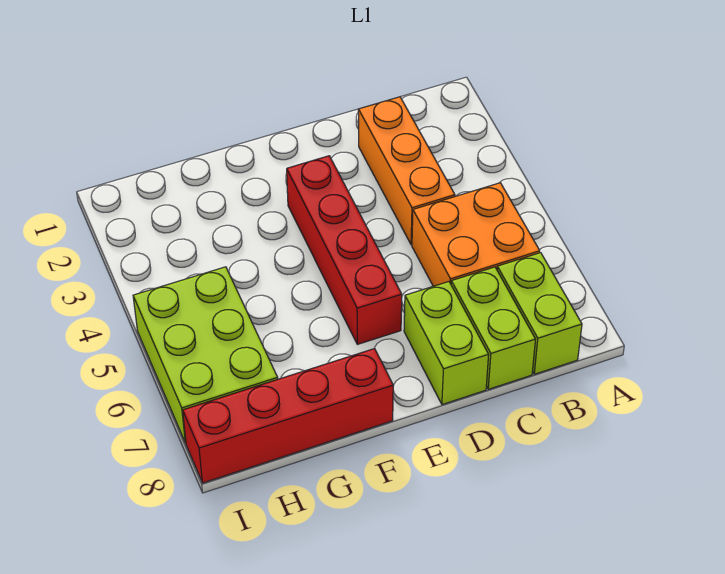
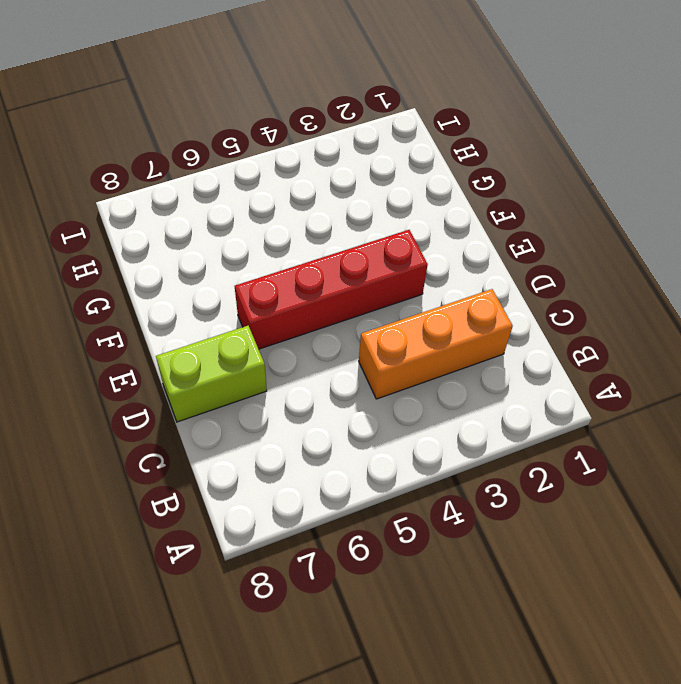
none -> orange 2x2 brick [412,183,540,286]
none -> lime 1x2 brick [497,253,582,374]

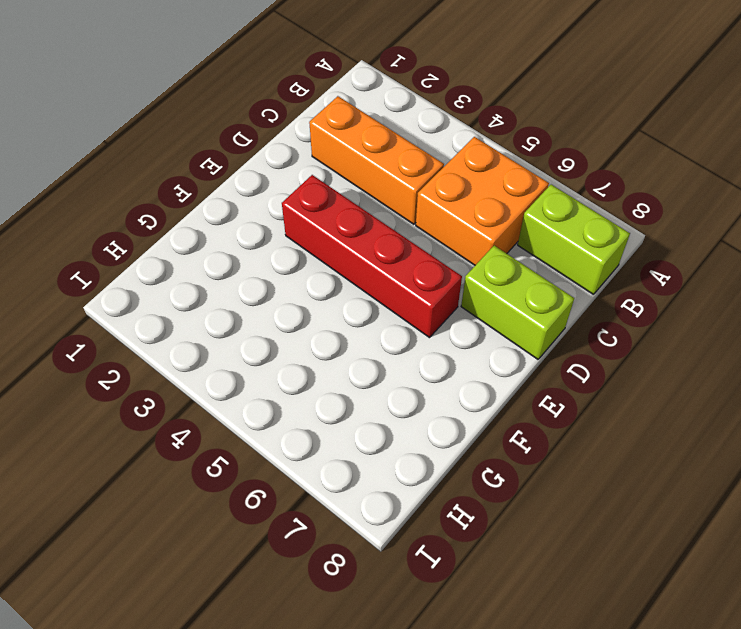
none -> lime 1x2 brick [451,267,536,389]
none -> red 1x4 brick [183,349,393,483]

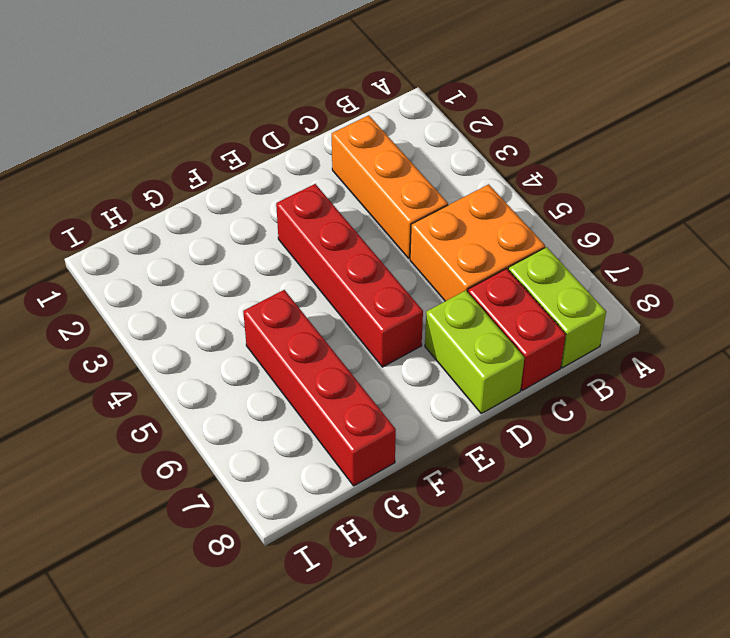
red 1x2 brick [468,269,566,390] -> lime 1x2 brick [451,267,536,389]
red 1x4 brick [243,290,396,486] -> red 1x4 brick turned to [183,349,393,483]
none -> lime 2x3 brick [133,267,278,443]

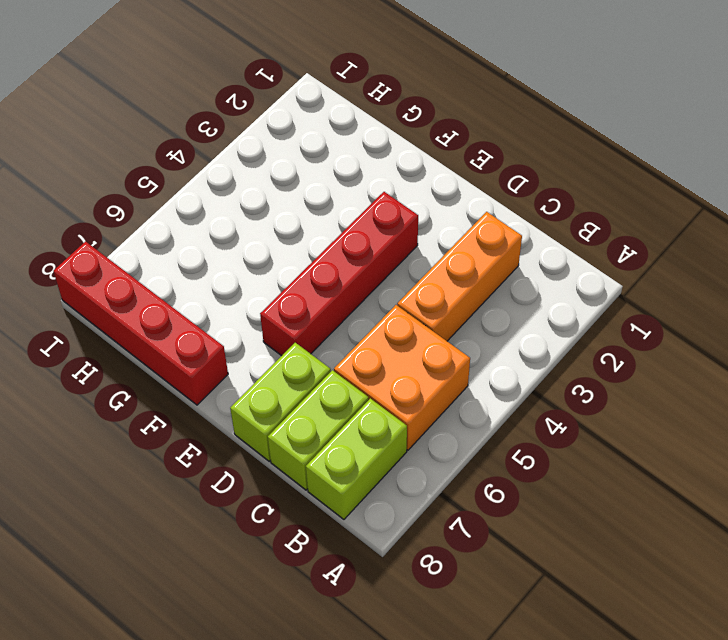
none -> lime 2x3 brick [133,267,278,443]

